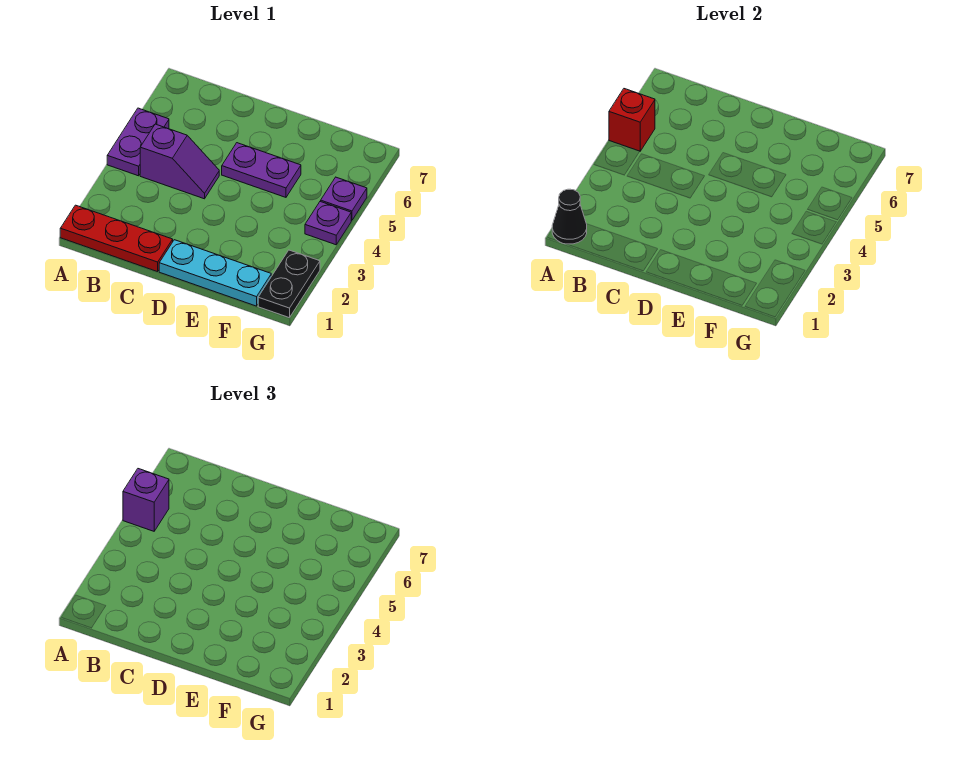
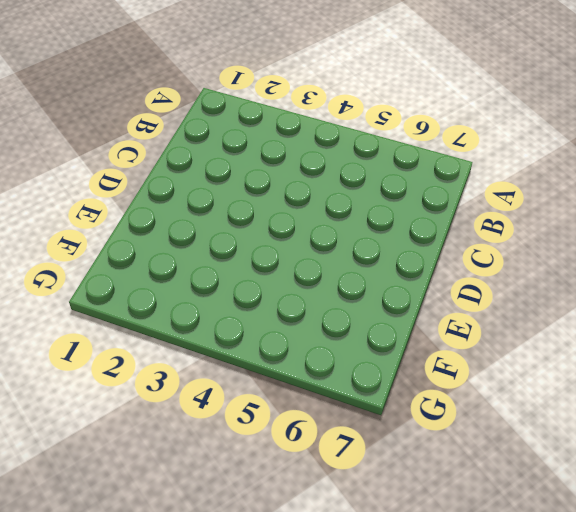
none -> red 1x3 plate [60,205,173,272]
none -> purple 1x2 plate [107,108,169,176]

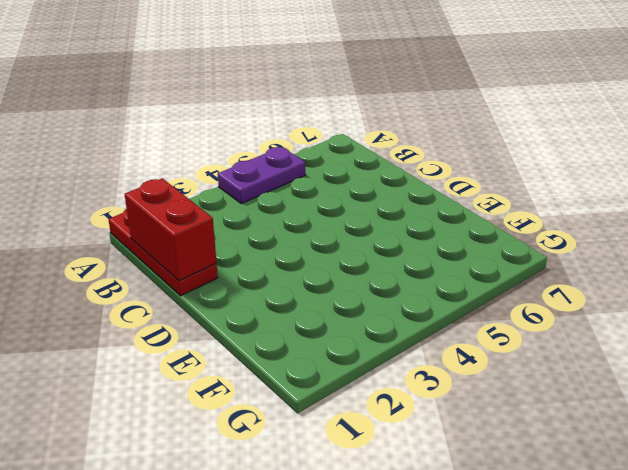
red 1x2 brick [125,178,217,281] -> none
none -> purple 1x2 slope [140,124,219,199]
none -> cyan 1x3 plate [159,240,271,306]

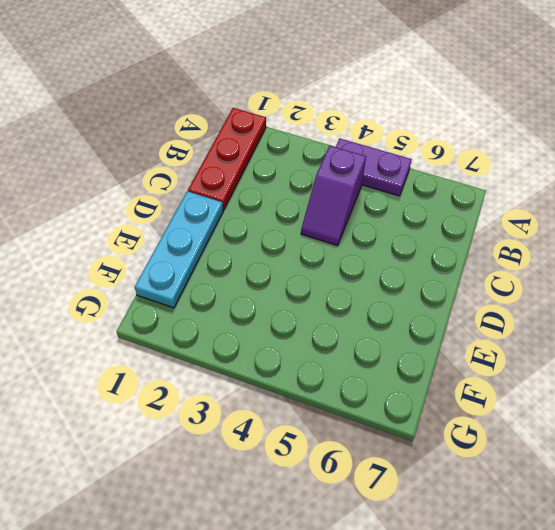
none -> purple 1x2 plate [222,143,301,197]
none -> black 1x2 plate [258,250,320,318]

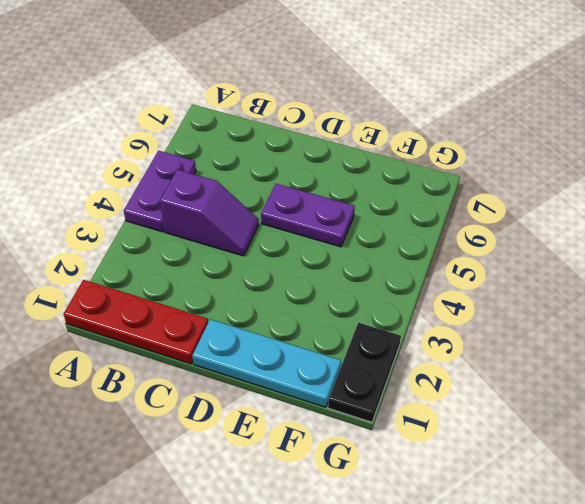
none -> purple 1x1 plate [305,201,351,245]
none -> purple 1x1 plate [321,177,367,220]

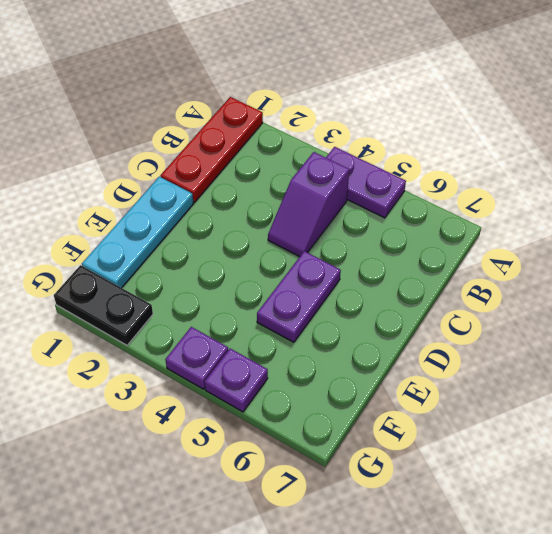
none -> black 1x1 cone [552,189,587,244]
none -> red 1x1 brick [609,89,655,151]

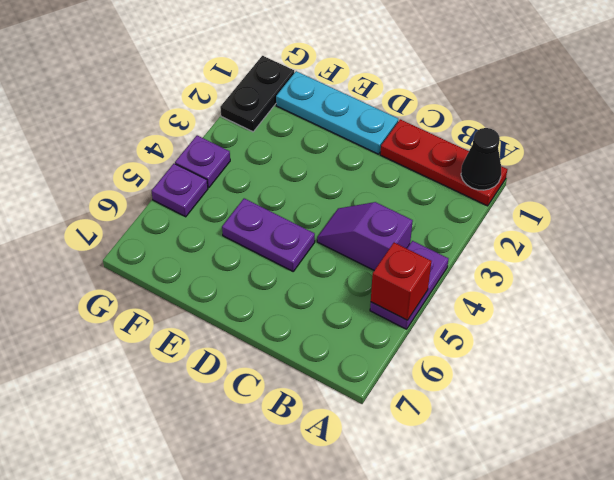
none -> purple 1x1 brick [123,469,169,531]

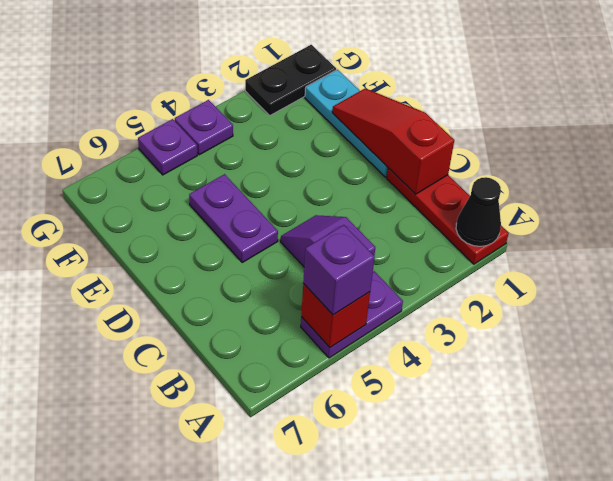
red 1x3 slope [332,88,454,194] -> none

